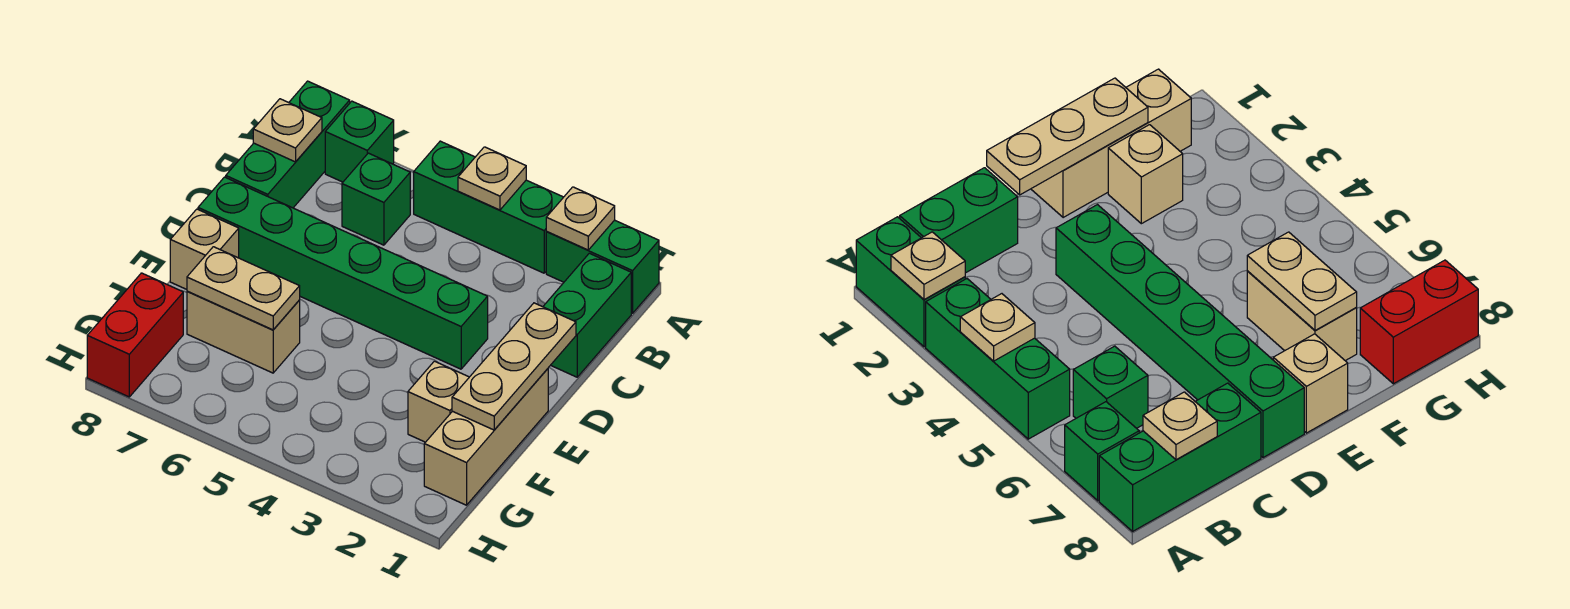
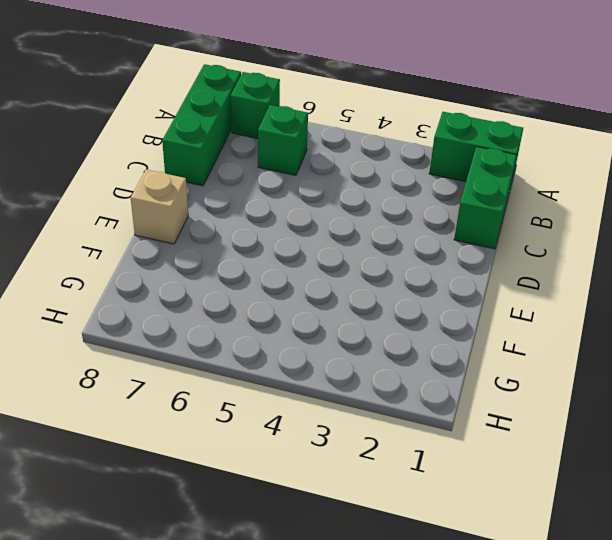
none -> green 1x3 brick [414,141,563,273]
none -> green 1x6 brick [198,177,488,369]
none -> tan 1x3 brick [424,369,548,505]

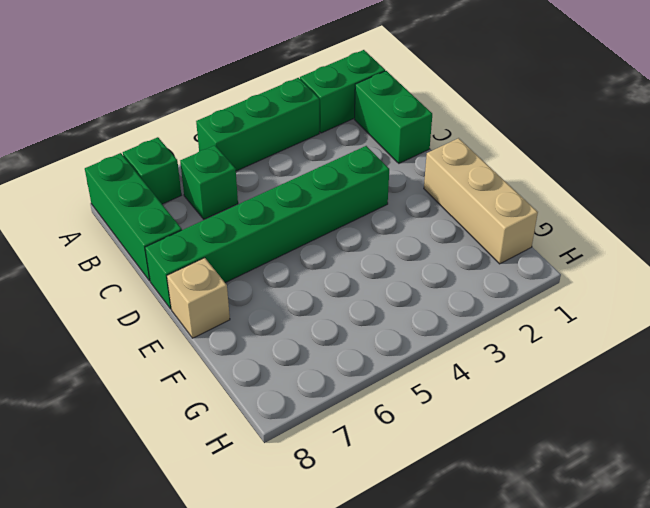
none -> tan 1x1 brick [408,361,469,442]
none -> tan 1x2 brick [187,291,300,373]
none -> red 1x2 brick [87,273,183,397]

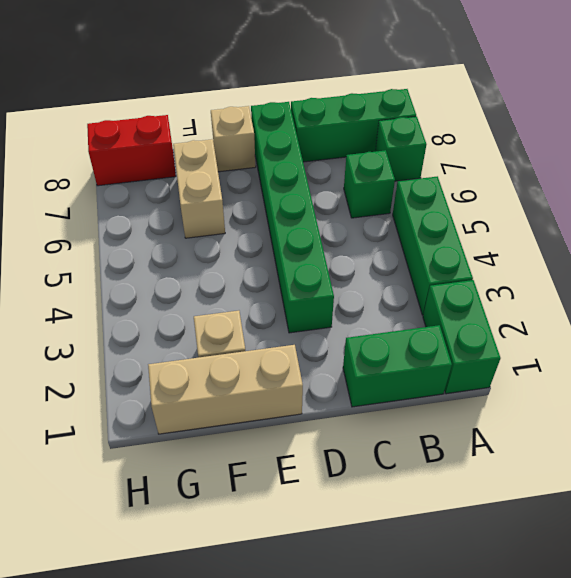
none -> tan 1x1 plate [546,187,615,250]
none -> tan 1x1 plate [458,147,526,210]
none -> tan 1x1 plate [253,99,322,162]

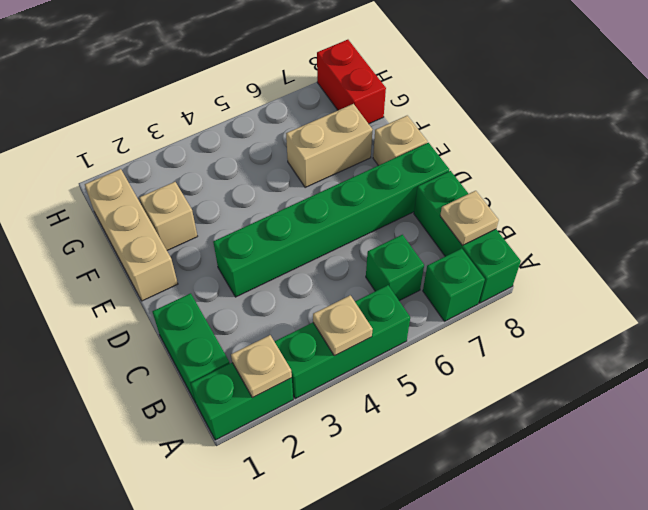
none -> tan 1x3 plate [452,303,576,430]
none -> tan 1x2 plate [187,247,300,330]

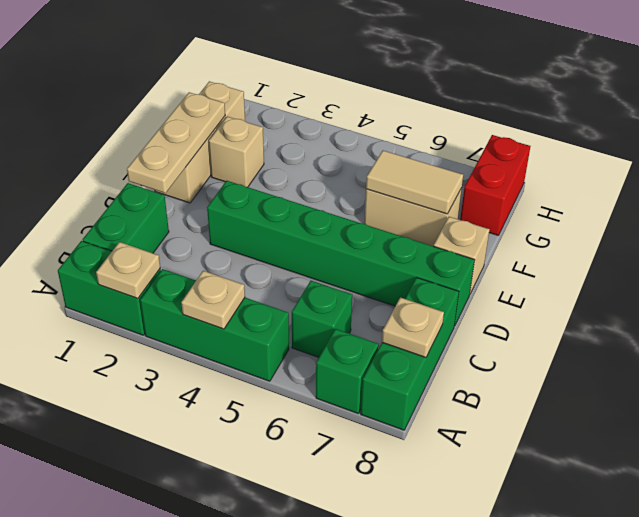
tan 1x2 tile [366,151,463,214] -> tan 1x2 plate [187,247,300,330]

